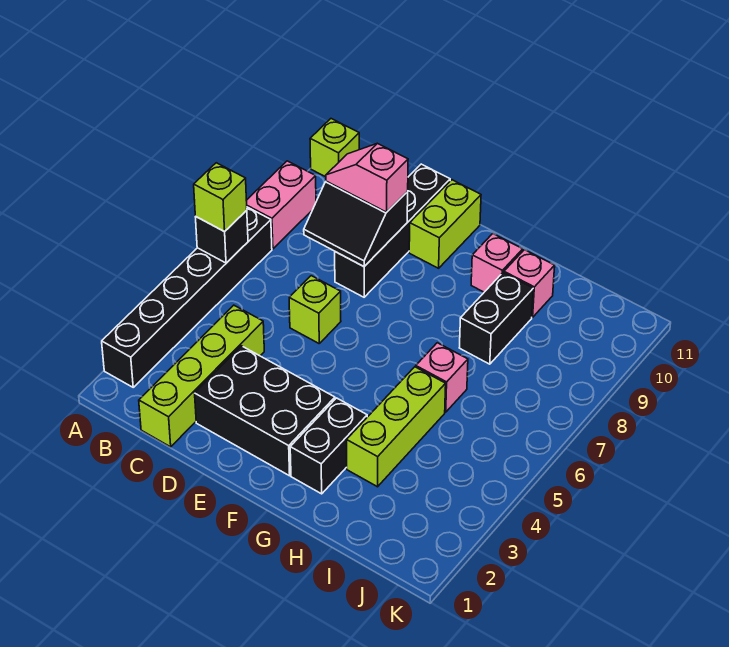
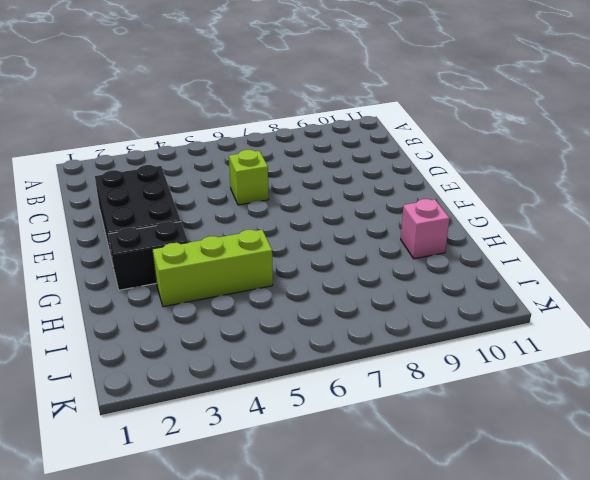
none -> black 1x6 brick [102,207,272,387]
none -> pink 1x2 brick [246,161,316,249]
none -> lime 1x1 brick [310,119,359,177]

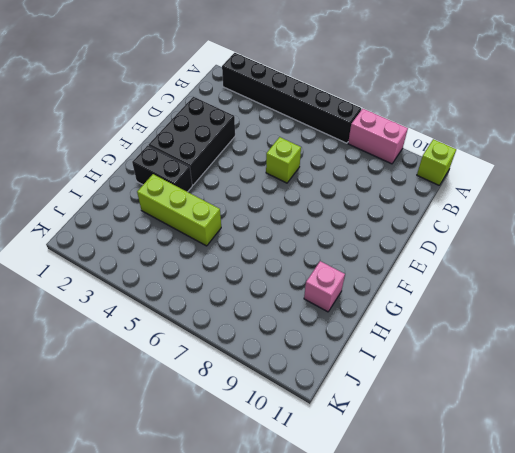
none -> lime 1x4 brick [139,305,264,447]
none -> black 1x4 brick [335,164,450,297]
none -> lime 1x2 brick [409,180,481,268]

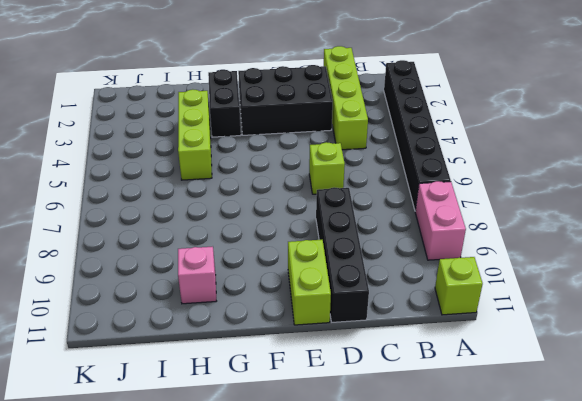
none -> pink 1x1 brick [471,234,523,292]
none -> pink 1x1 brick [416,343,468,412]
none -> black 1x2 brick [459,273,533,364]

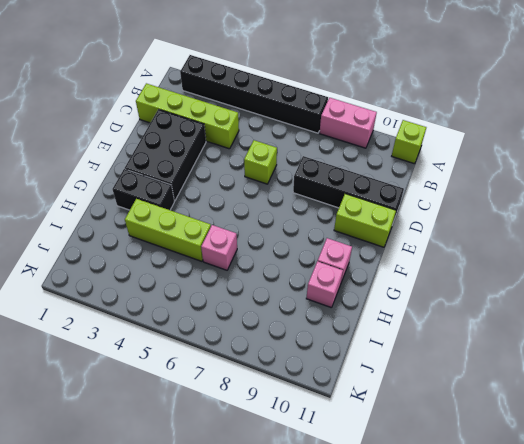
none -> black 1x2 brick [459,273,533,364]
none -> black 1x1 brick [196,210,248,263]
none -> black 2x2 slope [304,181,408,267]

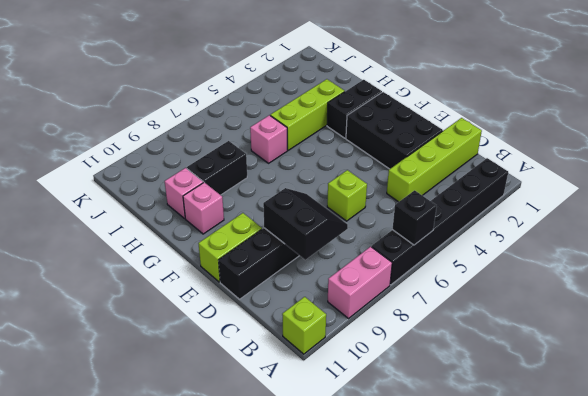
none -> lime 1x1 brick [194,163,247,232]
none -> pink 1x2 slope [326,143,408,212]

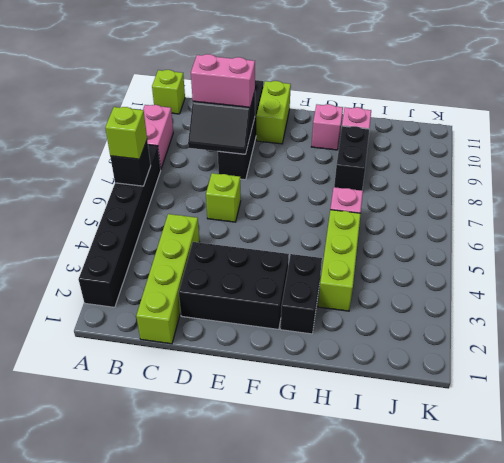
pink 1x2 brick [191,54,255,107] -> pink 1x2 slope [326,143,408,212]

